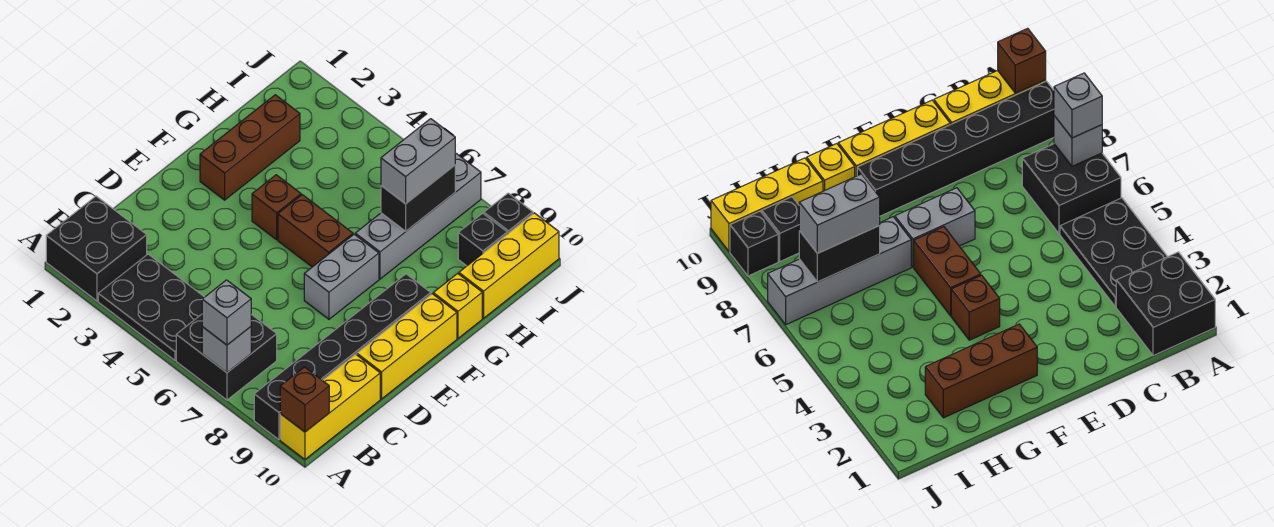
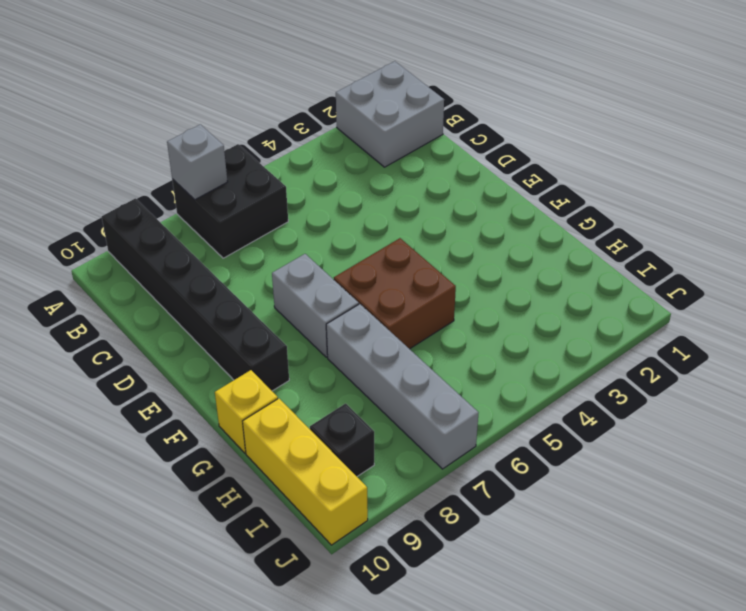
grey 2x2 brick [336,61,444,167] -> black 2x2 brick [46,196,147,301]
brown 2x2 brick [334,238,456,349] -> brown 1x2 brick [278,195,353,267]
none -> black 2x3 plate [98,254,204,360]
none -> yellow 1x3 brick [280,354,380,459]
none -> yellow 1x3 brick [357,294,457,399]

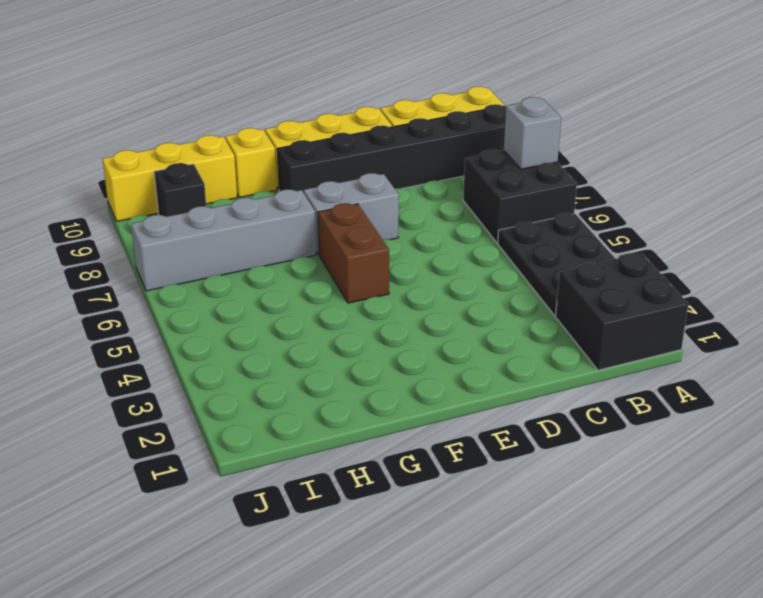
none -> brown 1x3 brick [200,95,300,200]
none -> brown 1x1 brick [252,175,301,240]
none -> black 1x1 brick [484,193,533,234]

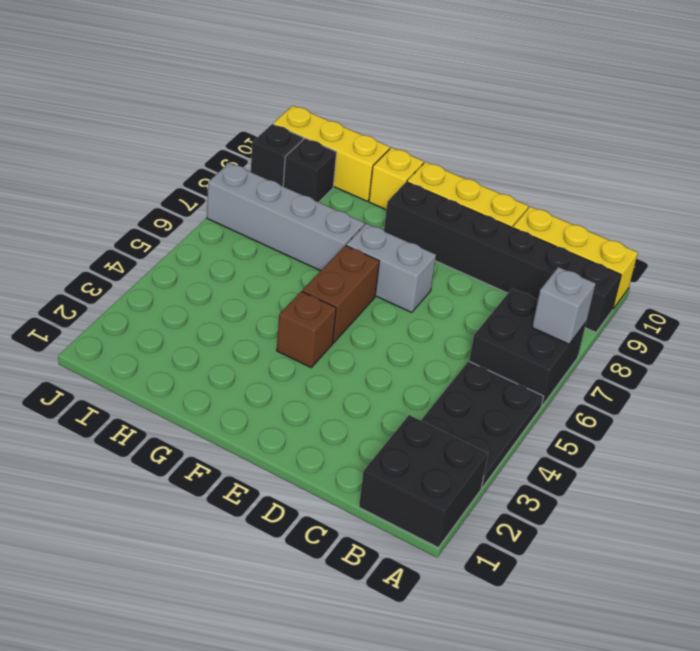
none -> brown 1x3 brick [200,95,300,200]
none -> brown 1x1 brick [280,367,329,432]
none -> black 1x2 brick [381,165,455,231]

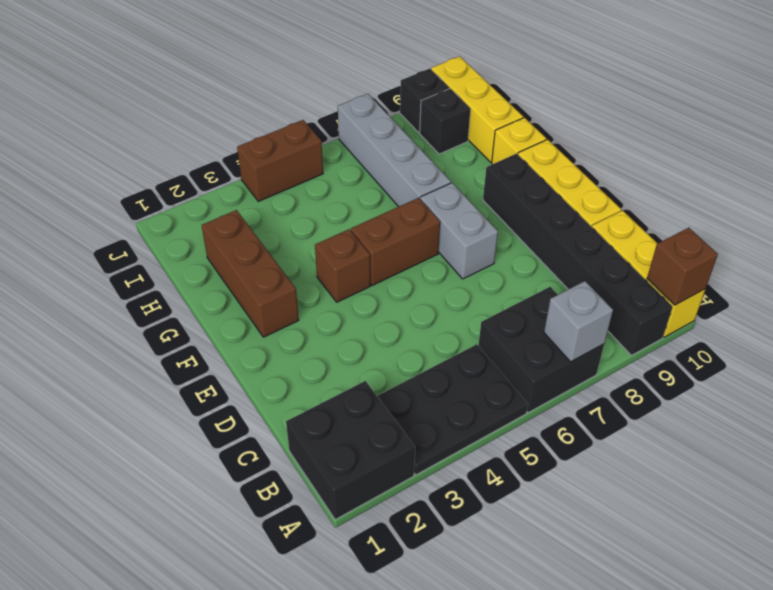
brown 1x2 brick [237,120,323,201] -> none
none -> black 1x2 brick [381,165,455,231]
none -> grey 1x1 brick [202,280,251,345]
none -> grey 1x2 brick [381,119,455,204]

